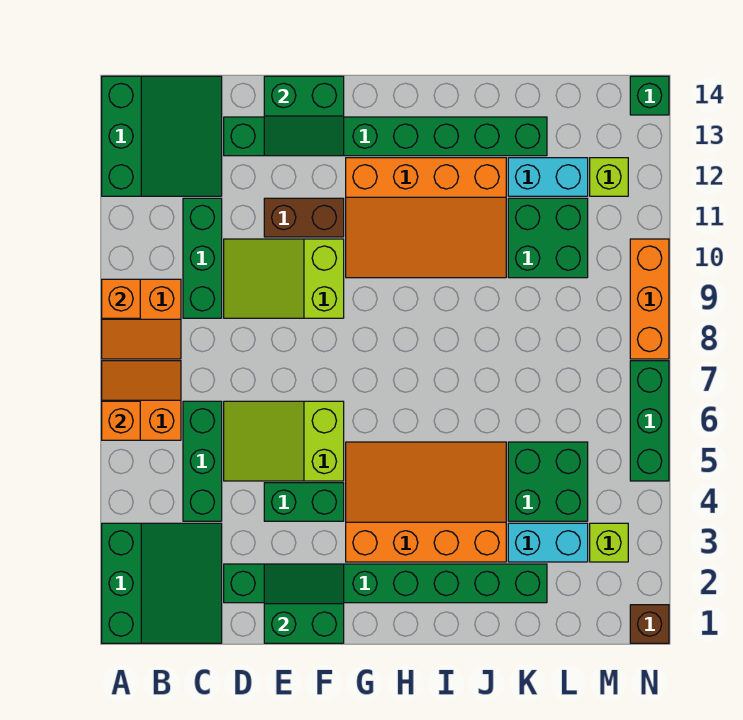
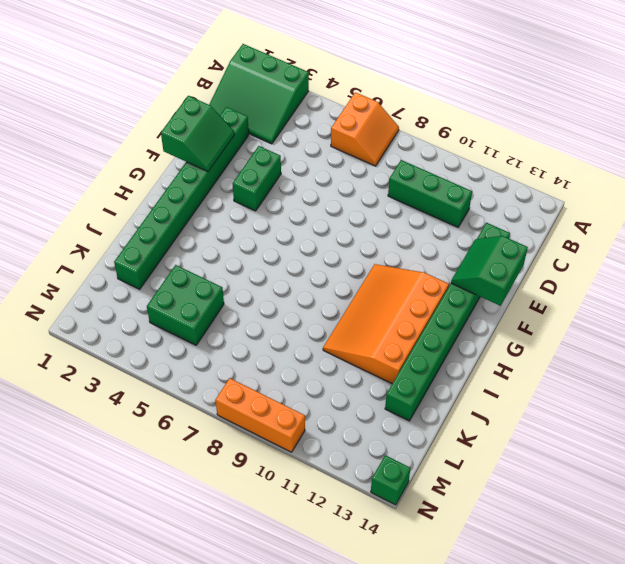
none -> orange 2x2 slope [102,279,181,359]
none -> green 3x3 slope [102,76,222,196]
none -> green 1x3 brick [183,401,222,521]

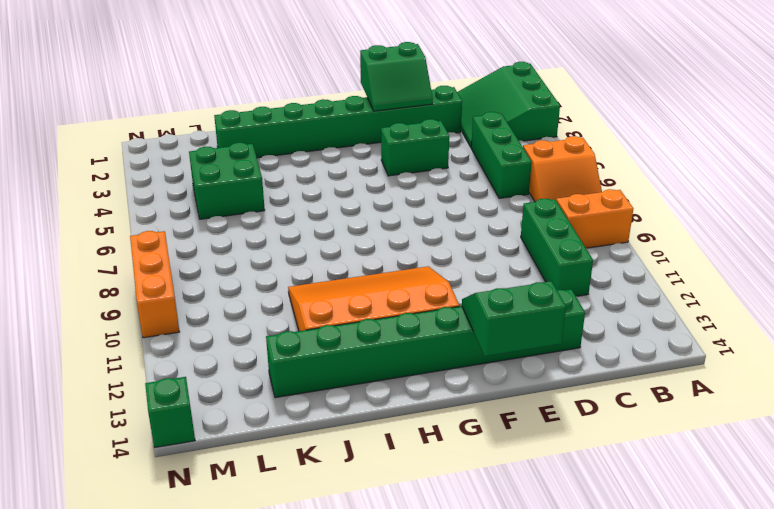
none -> green 3x3 slope [102,76,222,196]
none -> lime 2x3 slope [224,401,344,481]
none -> lime 2x3 slope [224,239,344,318]

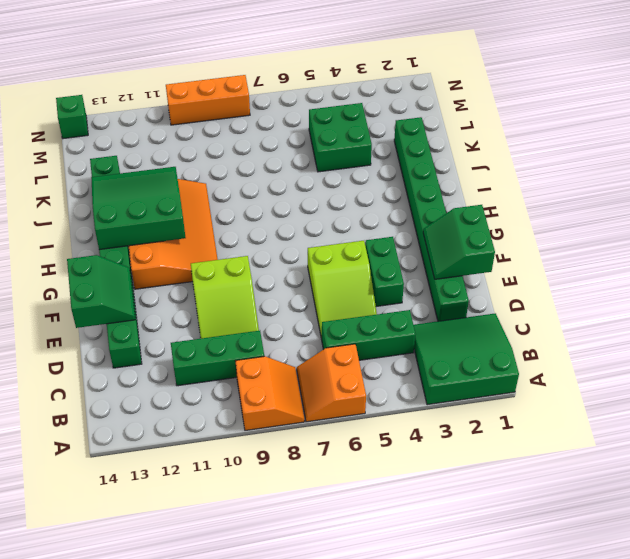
green 3x3 slope [91,167,186,250] -> green 3x3 slope moved to [102,76,222,196]
none -> brown 1x2 brick [264,198,344,237]
none -> orange 3x4 slope [346,442,506,562]
none -> cyan 1x2 brick [508,523,588,562]

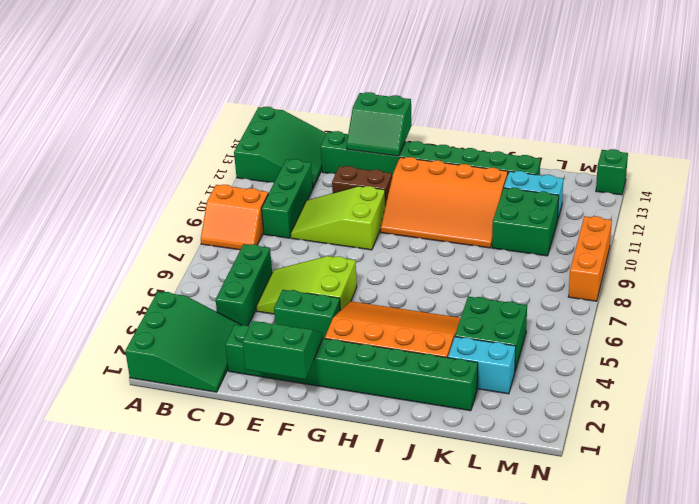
none -> orange 2x2 slope [102,361,181,440]
none -> lime 1x1 brick [590,523,628,562]
none -> lime 1x1 brick [590,158,628,196]

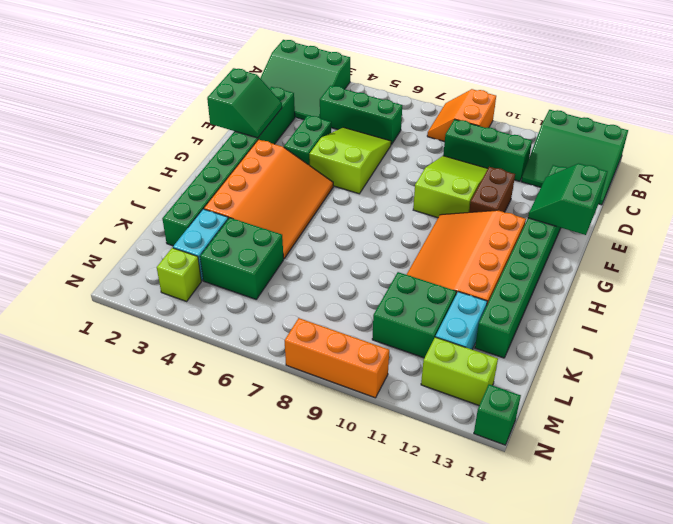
lime 1x2 brick [421,337,498,405] -> lime 1x1 brick [590,158,628,196]
none -> orange 2x2 slope [102,361,181,440]
none -> brown 1x1 brick [630,605,669,643]
none -> green 1x3 brick [630,361,669,481]

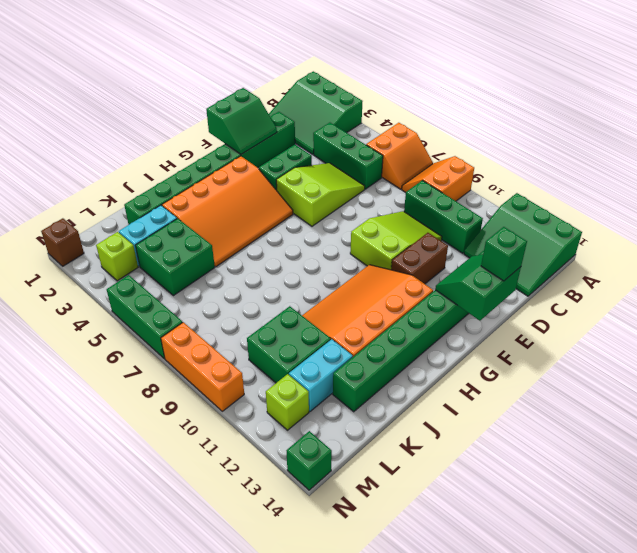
green 1x1 brick [481,227,527,281] -> none
none -> orange 1x1 brick [102,401,140,440]
none -> orange 1x1 brick [102,279,140,318]

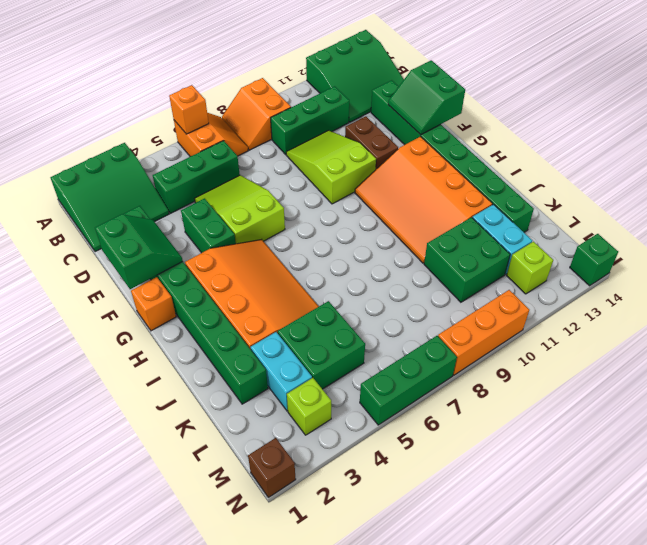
orange 1x1 brick [131,277,176,331] -> orange 1x1 brick moved to [102,279,140,318]

